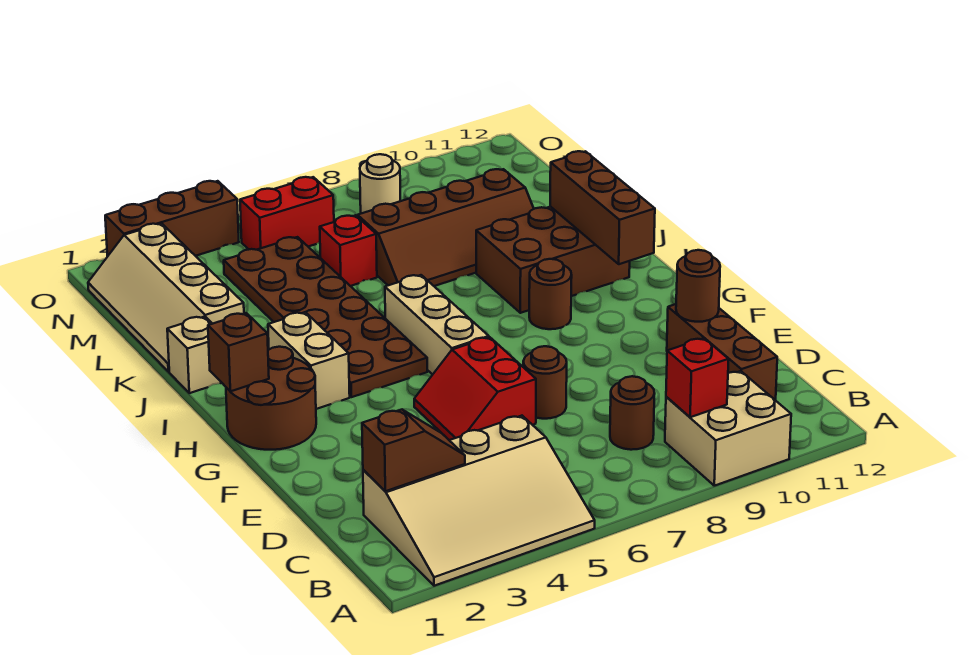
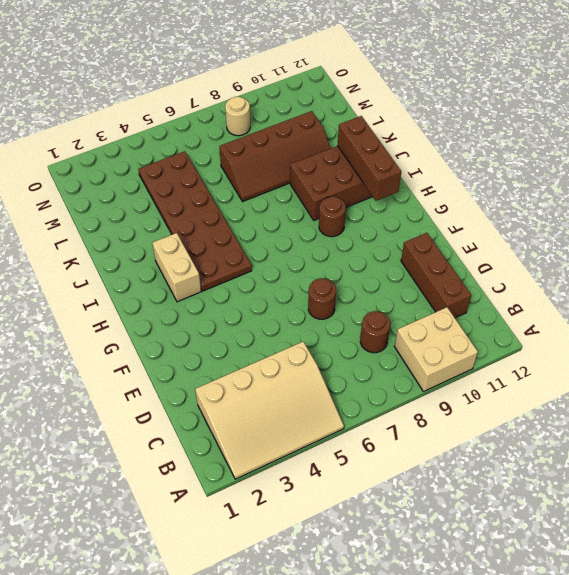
none -> red 2x2 slope [414,337,536,440]
none -> brown 2x2 round brick [226,347,316,450]
none -> tan 1x3 brick [385,275,489,375]

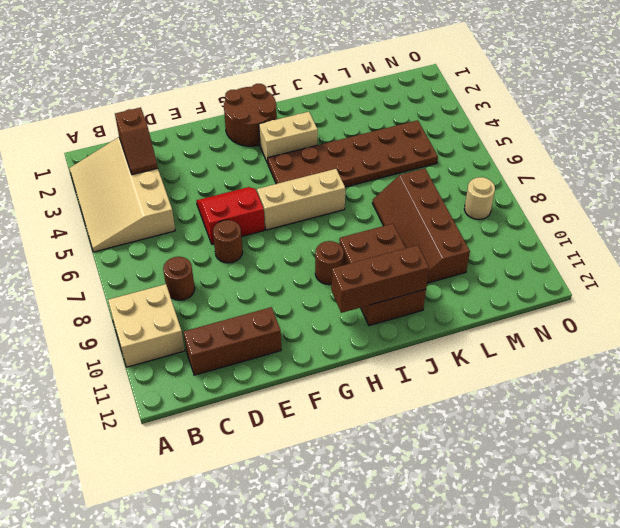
none -> tan 1x1 brick [167,317,222,393]
none -> tan 2x4 slope [88,223,244,372]
none -> red 1x1 brick [320,215,377,286]

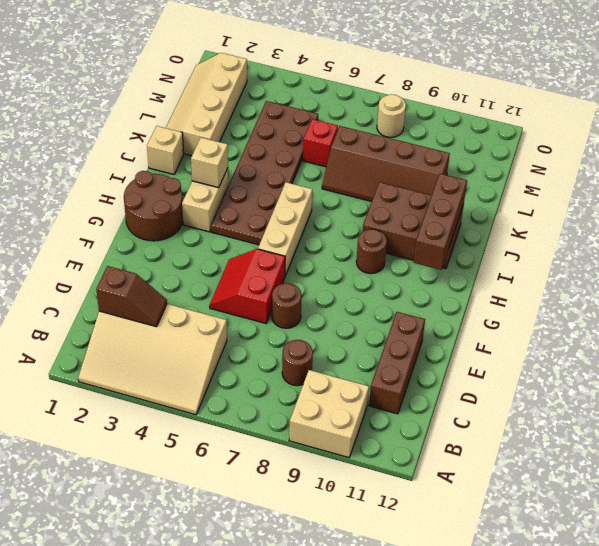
tan 1x1 brick [191,138,228,188] -> none
none -> red 1x2 brick [240,177,334,250]
none -> brown 1x3 brick [105,181,239,257]
none -> red 1x1 brick [666,338,729,417]

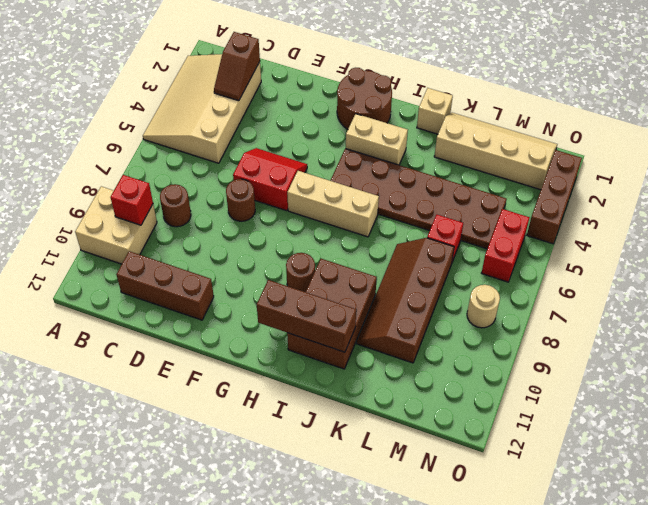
none -> brown 1x1 round brick [676,250,720,322]
none -> brown 1x1 brick [208,313,269,391]

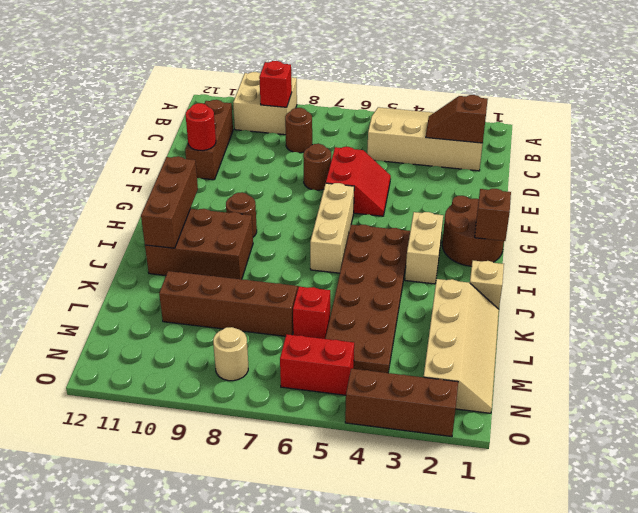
red 1x1 round brick [186,103,216,151] -> brown 1x1 round brick [676,250,720,322]

